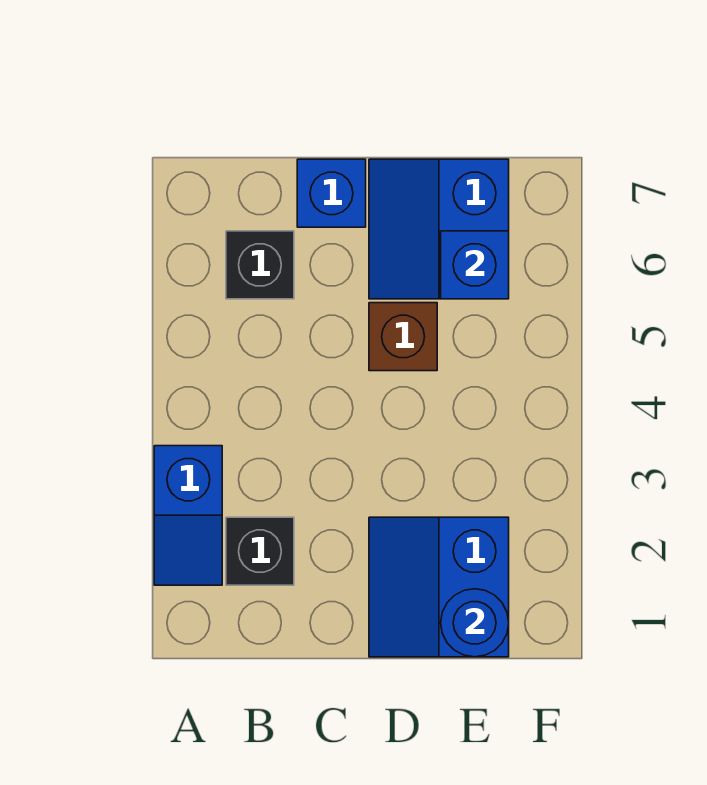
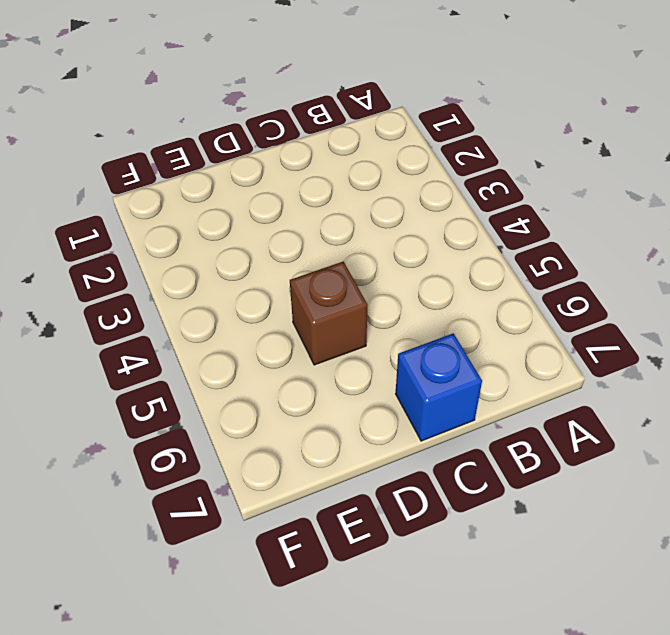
none -> blue 1x2 slope [154,446,222,585]
none -> black 1x1 brick [226,517,294,585]

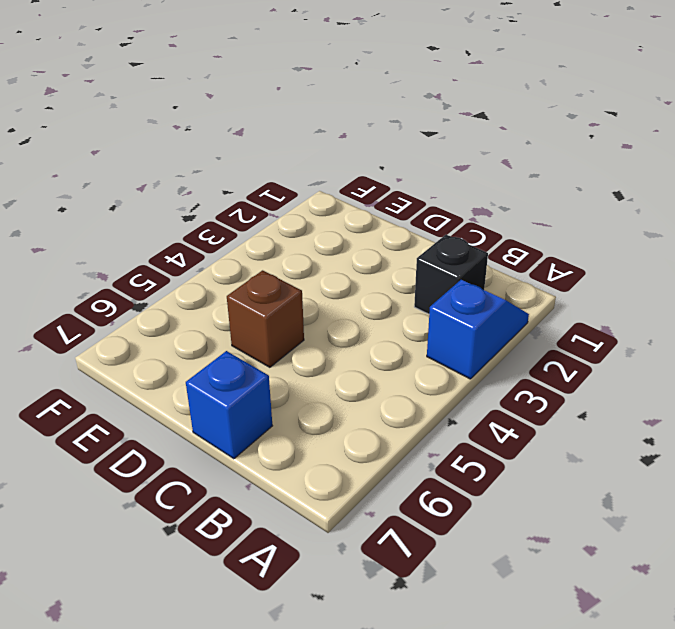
none -> black 1x1 brick [226,231,294,299]
none -> blue 2x2 slope [369,517,509,657]

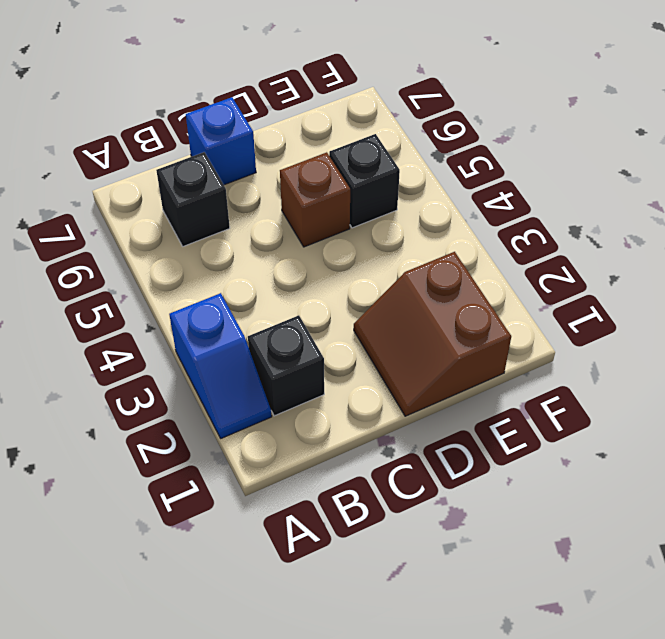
brown 2x2 slope [354,252,511,416] -> blue 2x2 slope [369,517,509,657]
black 1x1 brick [329,134,400,228] -> none
none -> blue 2x2 slope [369,159,509,299]
none -> blue 1x1 round brick [441,589,509,657]

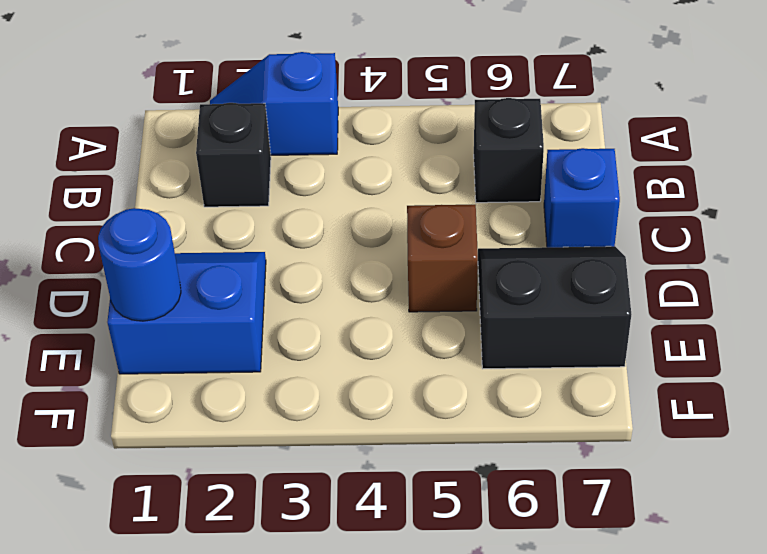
black 2x2 slope [478,246,631,369] -> blue 2x2 slope [369,159,509,299]
none -> blue 1x1 brick [441,231,509,299]

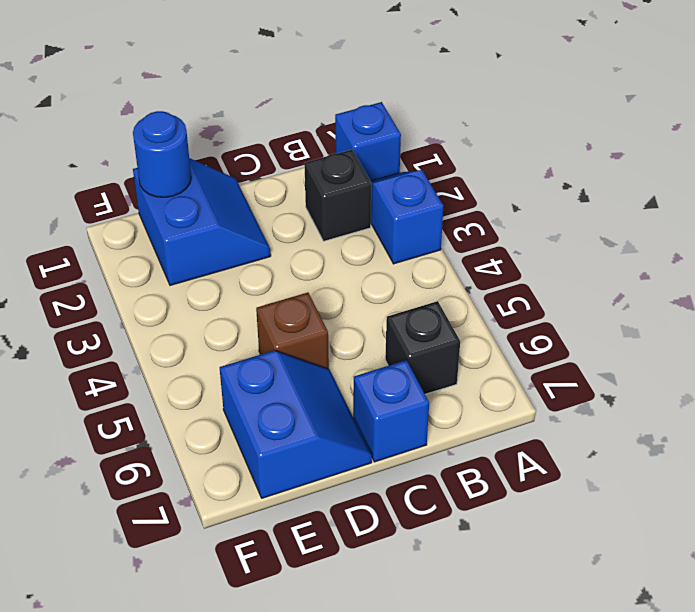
blue 1x1 brick [335,102,401,181] -> blue 1x1 brick moved to [441,231,509,299]

